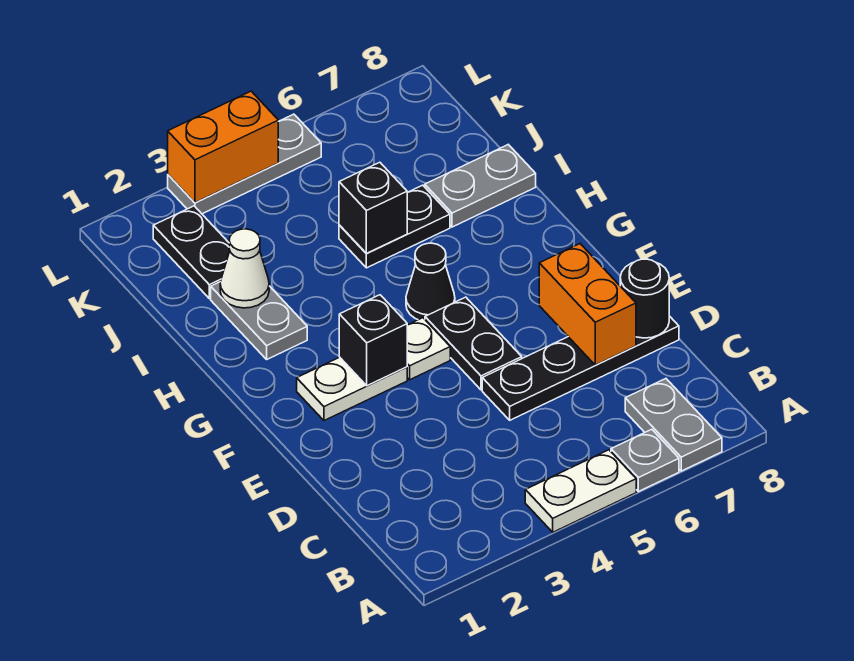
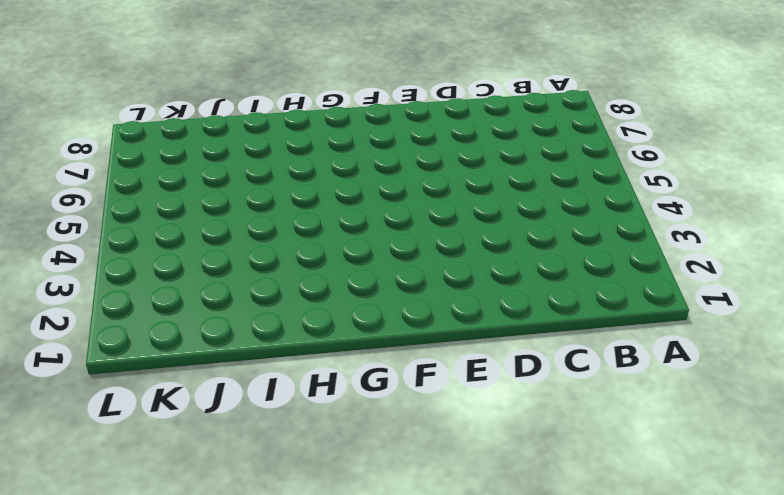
none -> white 1x2 plate [525,450,636,532]
none -> grey 1x1 plate [611,429,679,492]
none -> grey 1x2 plate [625,379,722,471]

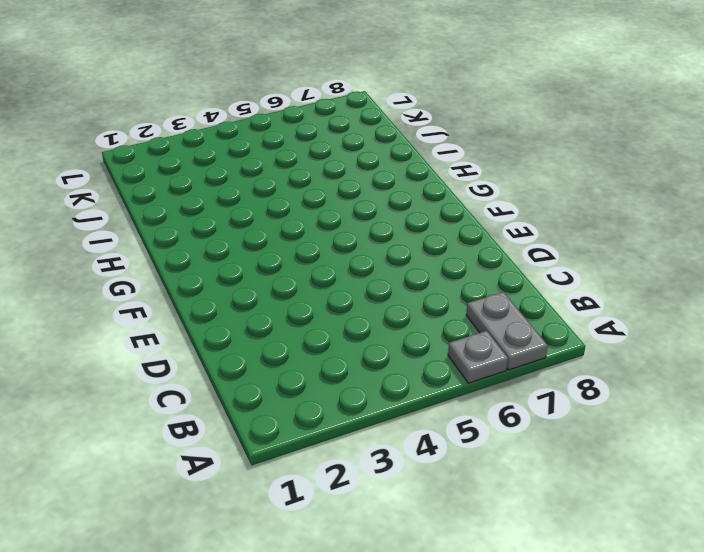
none -> white 1x2 plate [525,450,636,532]
none -> black 1x4 plate [482,316,679,420]
none -> black 1x2 plate [425,297,522,390]

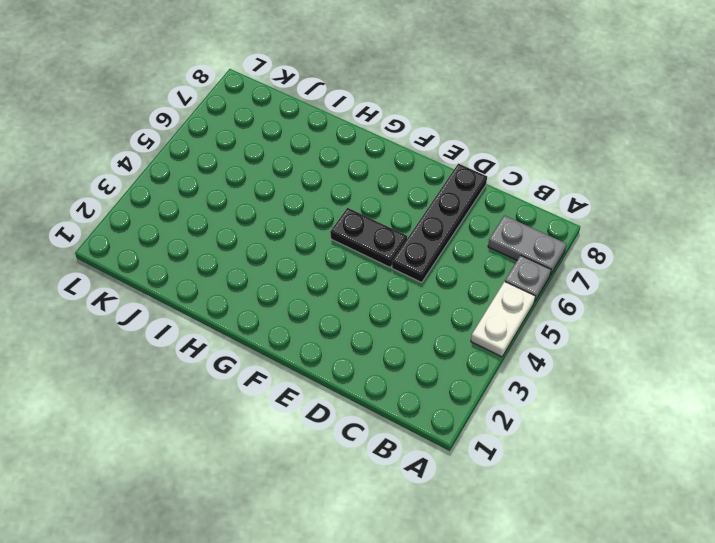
none -> white 1x2 plate [297,357,407,421]
none -> white 1x1 plate [407,318,450,380]
none -> black 1x1 cone [406,243,455,320]

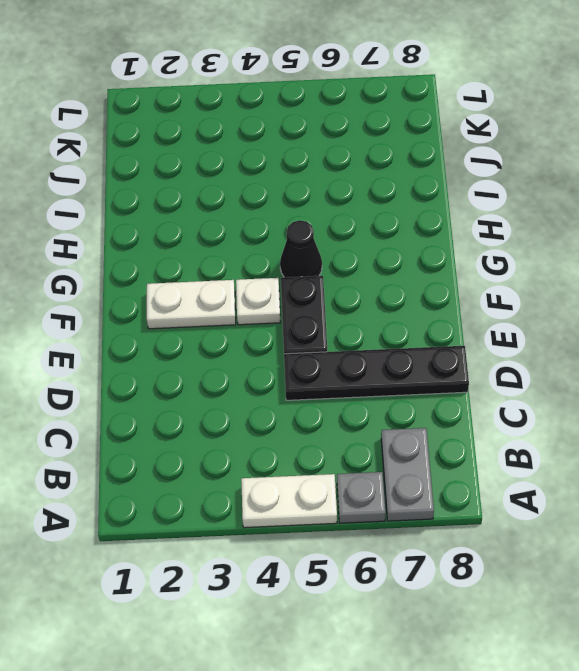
none -> grey 1x2 plate [211,282,307,359]
none -> black 1x2 plate [339,185,450,268]
none -> grey 1x2 plate [425,145,536,227]

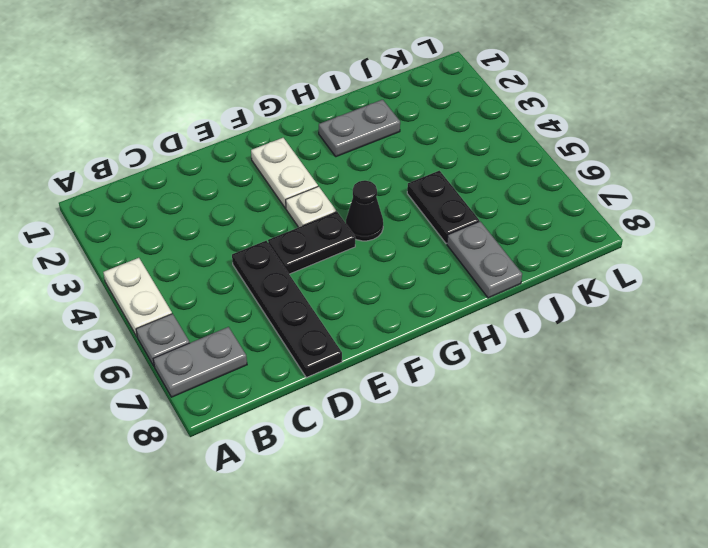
none -> black 1x2 plate [153,206,230,299]
none -> grey 1x3 plate [168,114,321,214]
none -> orange 1x2 brick [539,244,636,365]

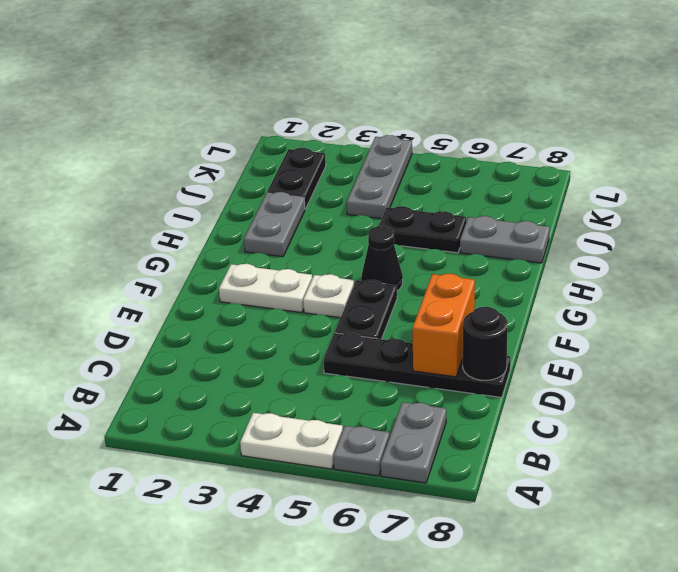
grey 1x3 plate [347,135,412,219] -> grey 1x3 plate turned to [168,114,321,214]
none -> black 1x1 brick [339,295,407,386]
none -> white 1x1 cone [220,229,269,308]
none -> black 1x1 brick [339,162,407,253]

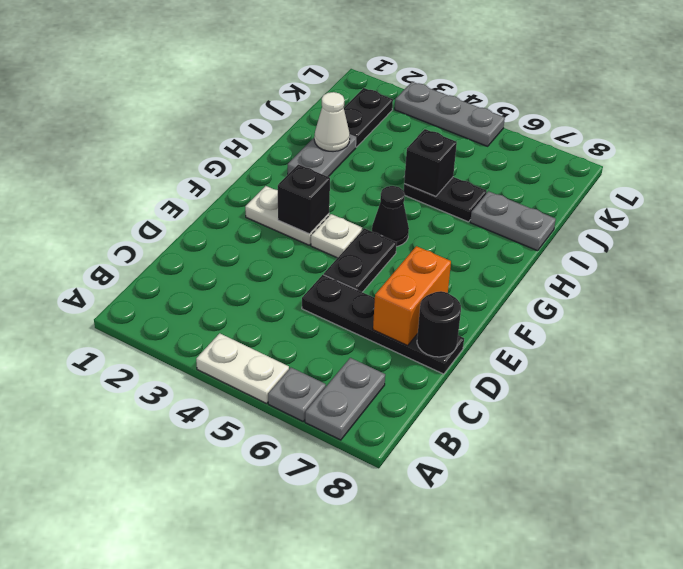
none -> orange 1x2 brick [168,91,278,203]

